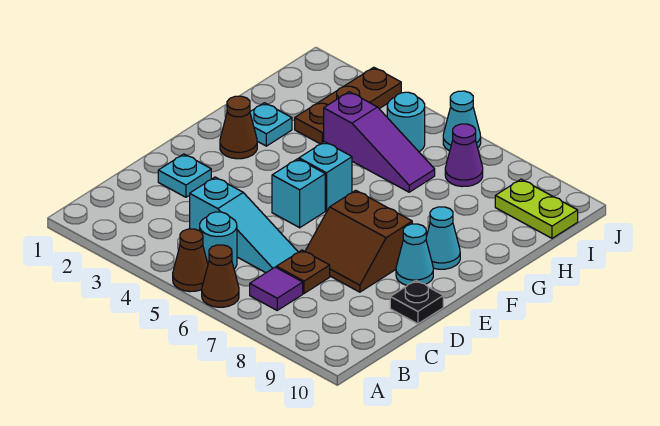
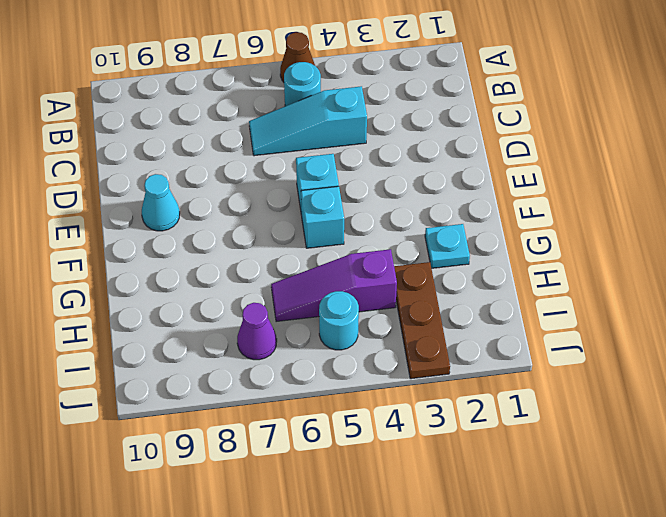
none -> brown 1x1 cone [202,245,239,307]
none -> purple 1x1 tile [250,267,303,310]
none -> brown 1x1 plate [276,250,330,293]

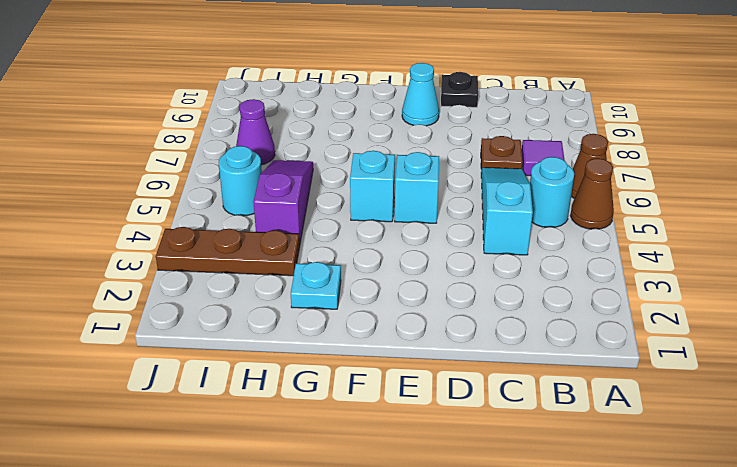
none -> cyan 1x1 plate [158,154,211,197]
none -> brown 2x2 slope [305,190,412,292]
none -> brown 1x1 cone [220,96,257,159]

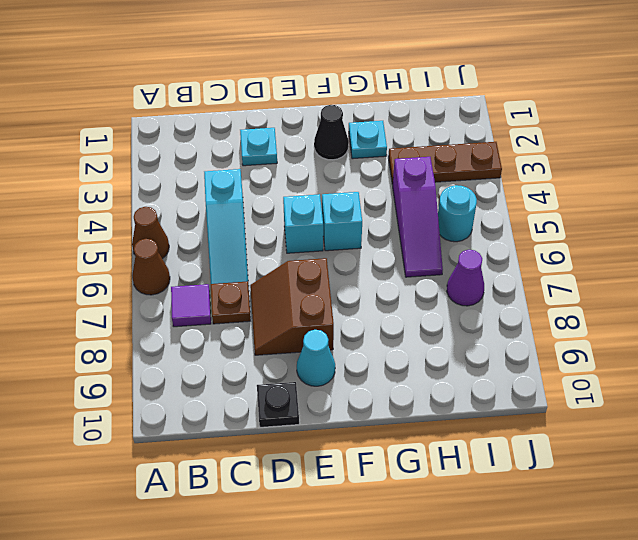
black 1x1 cone [314,105,349,160] -> brown 1x1 cone [220,96,257,159]
none -> cyan 1x1 round brick [200,212,237,269]
none -> cyan 1x1 cone [426,207,460,269]
none -> lime 1x2 plate [495,179,578,238]

